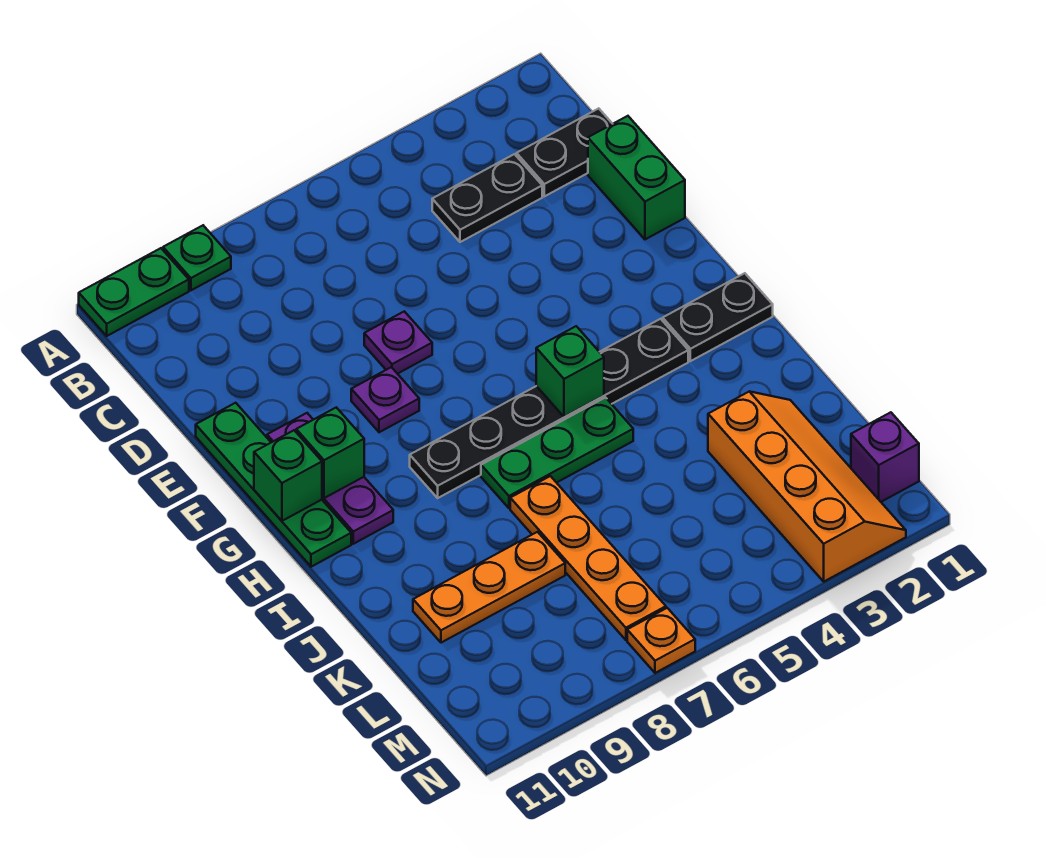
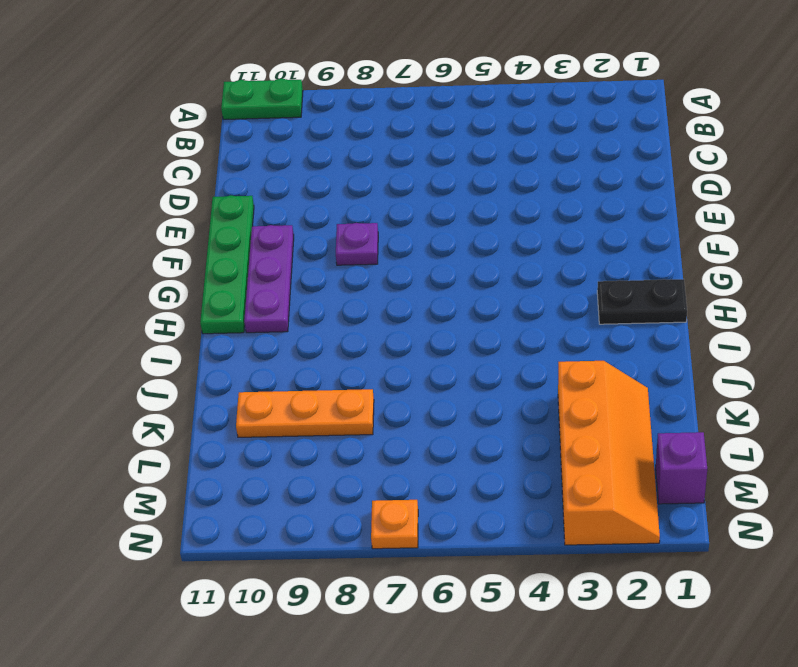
none -> green 1x1 plate [163,225,231,290]
none -> black 1x2 plate [517,108,612,196]
none -> black 1x2 plate [432,154,542,242]

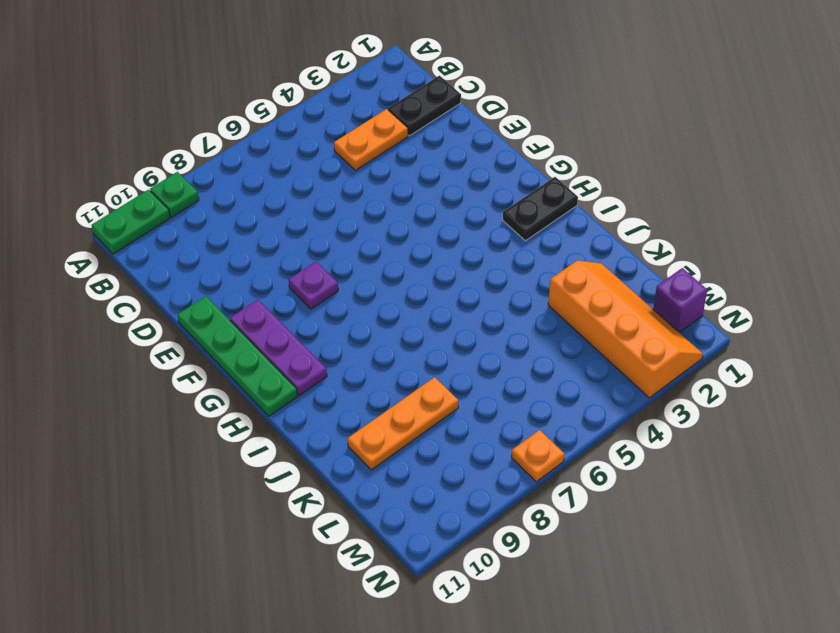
orange 1x2 plate [334,109,408,170] -> black 1x2 plate [432,154,542,242]
none -> green 1x2 brick [588,116,685,239]
none -> purple 1x1 plate [364,311,432,374]
none -> black 1x6 plate [410,319,688,498]

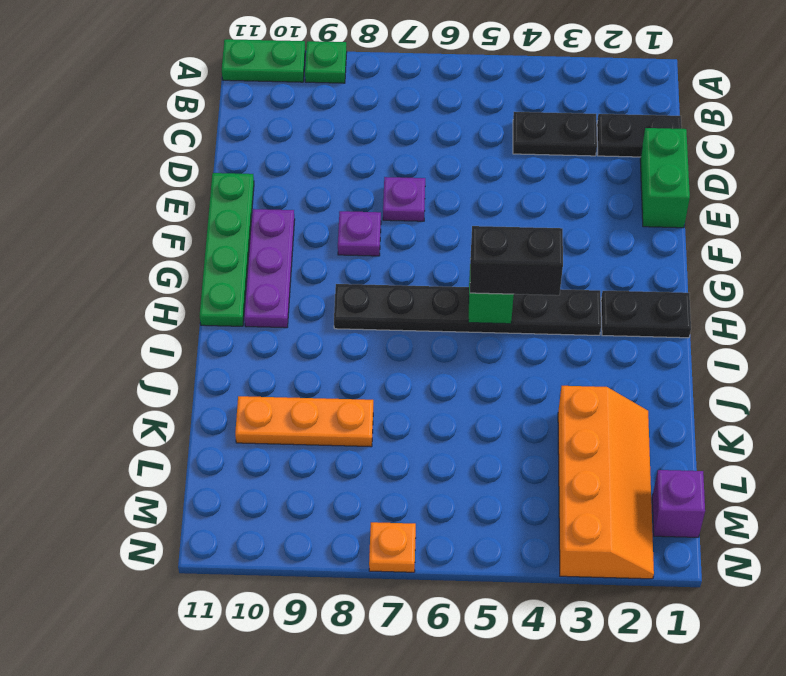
black 1x2 brick [470,226,563,295] -> none
none -> green 1x3 plate [481,398,633,508]
none -> orange 1x4 plate [510,476,666,640]
none -> green 1x1 brick [296,407,364,498]

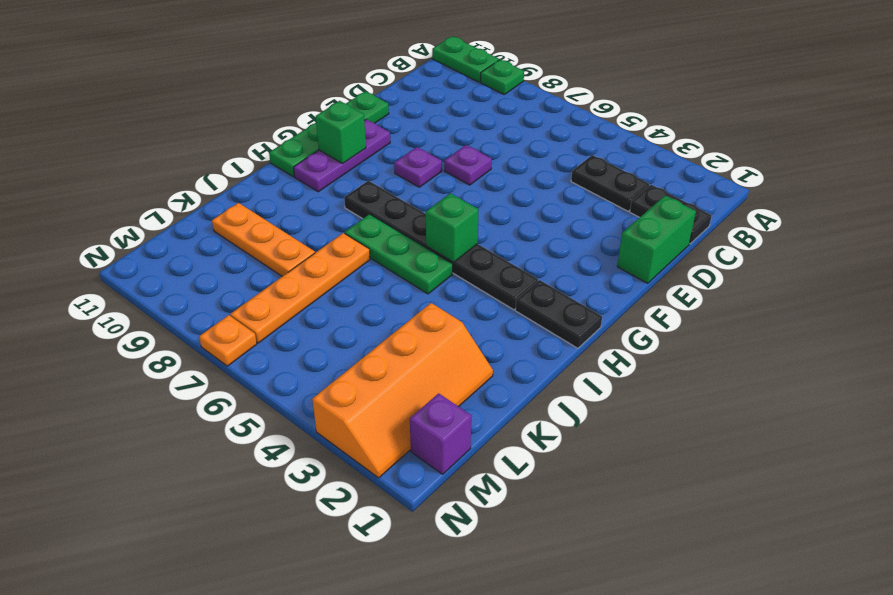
none -> green 1x1 brick [254,430,322,521]

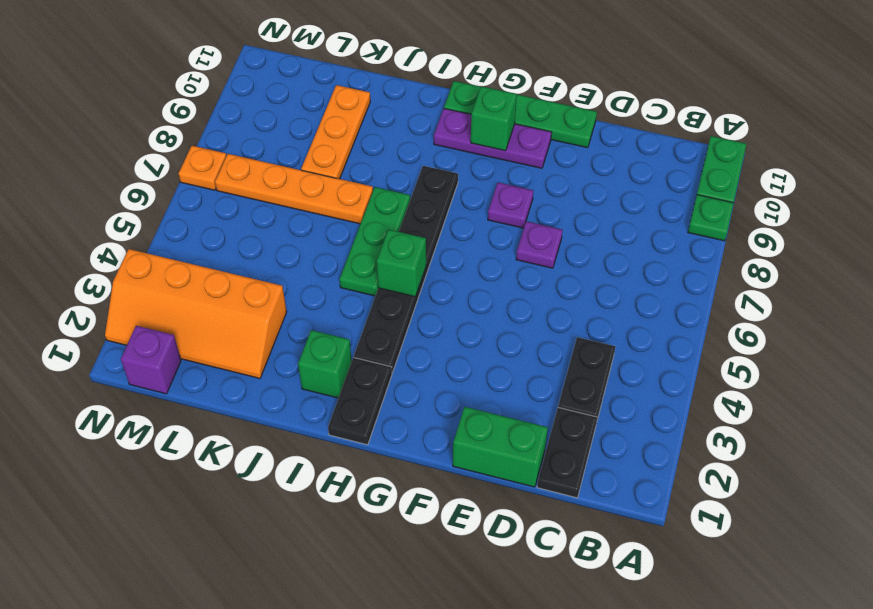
green 1x1 brick [298,330,352,398] -> green 1x1 brick moved to [254,430,322,521]

